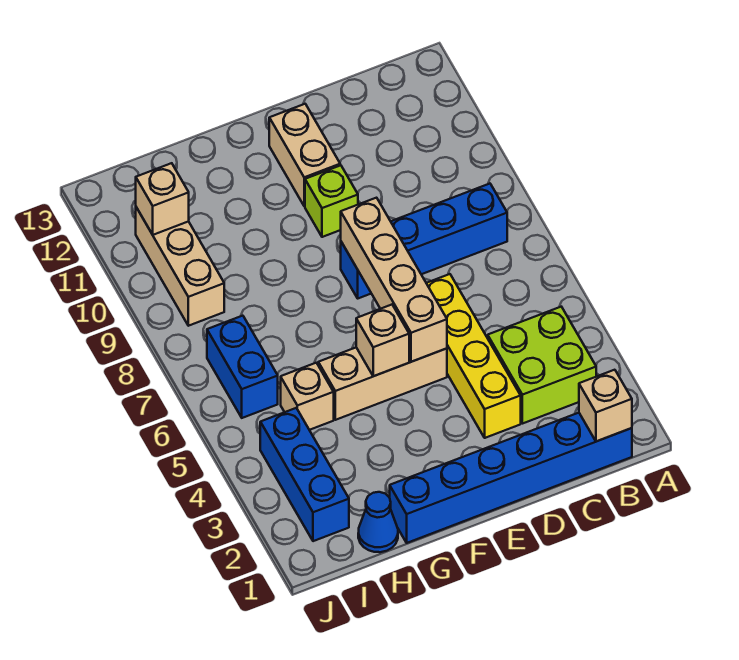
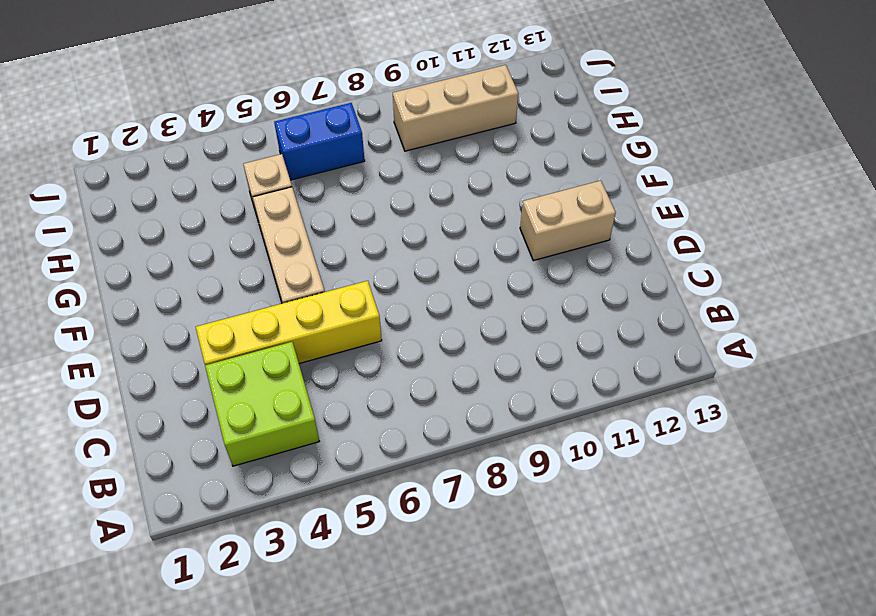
none -> blue 1x6 brick [390,413,632,543]
none -> blue 1x4 brick [341,184,507,298]
none -> lime 1x1 brick [305,165,358,237]

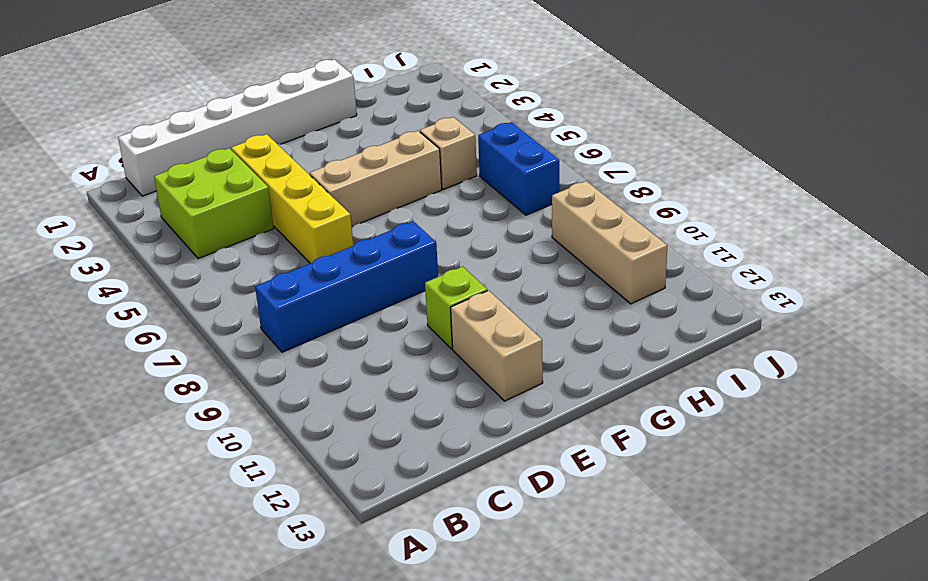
white 1x6 brick [118,60,357,196] -> blue 1x6 brick [390,413,632,543]
none -> blue 1x1 cone [358,492,398,552]
none -> blue 1x3 brick [260,408,349,541]
none -> tan 1x1 brick [579,370,632,441]

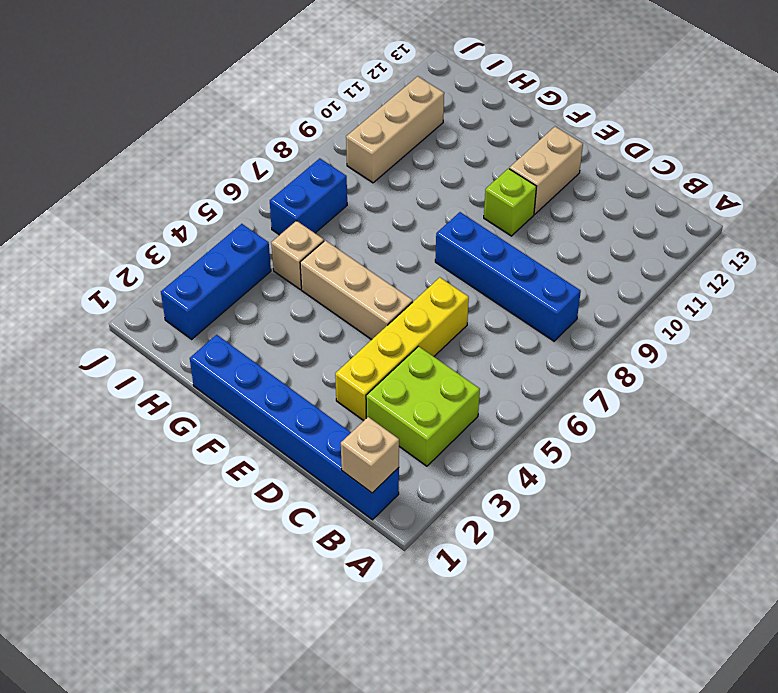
none -> blue 1x1 cone [358,492,398,552]
none -> tan 1x4 brick [341,198,447,362]
none -> tan 1x1 brick [356,305,409,376]

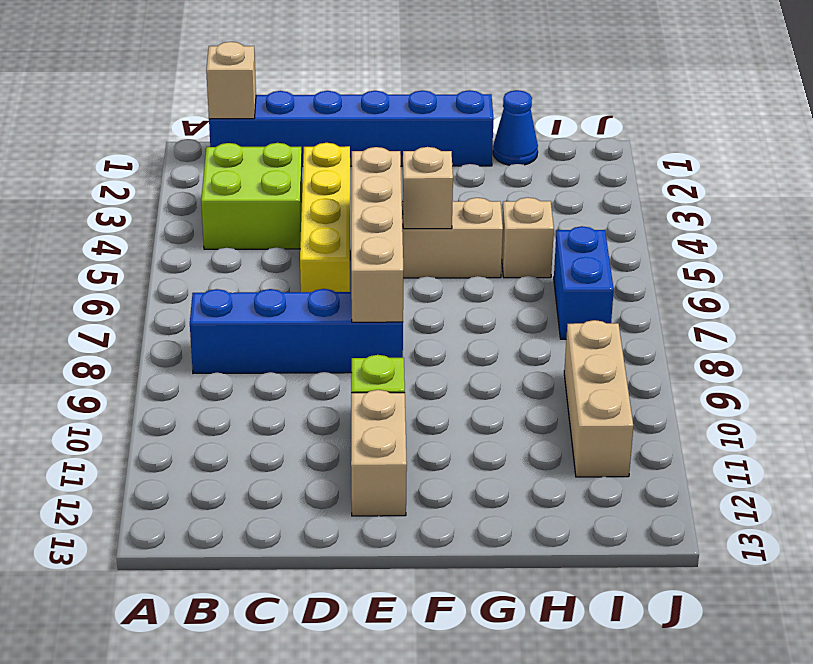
none -> blue 1x3 brick [260,408,349,541]
none -> tan 1x1 brick [136,163,189,235]

